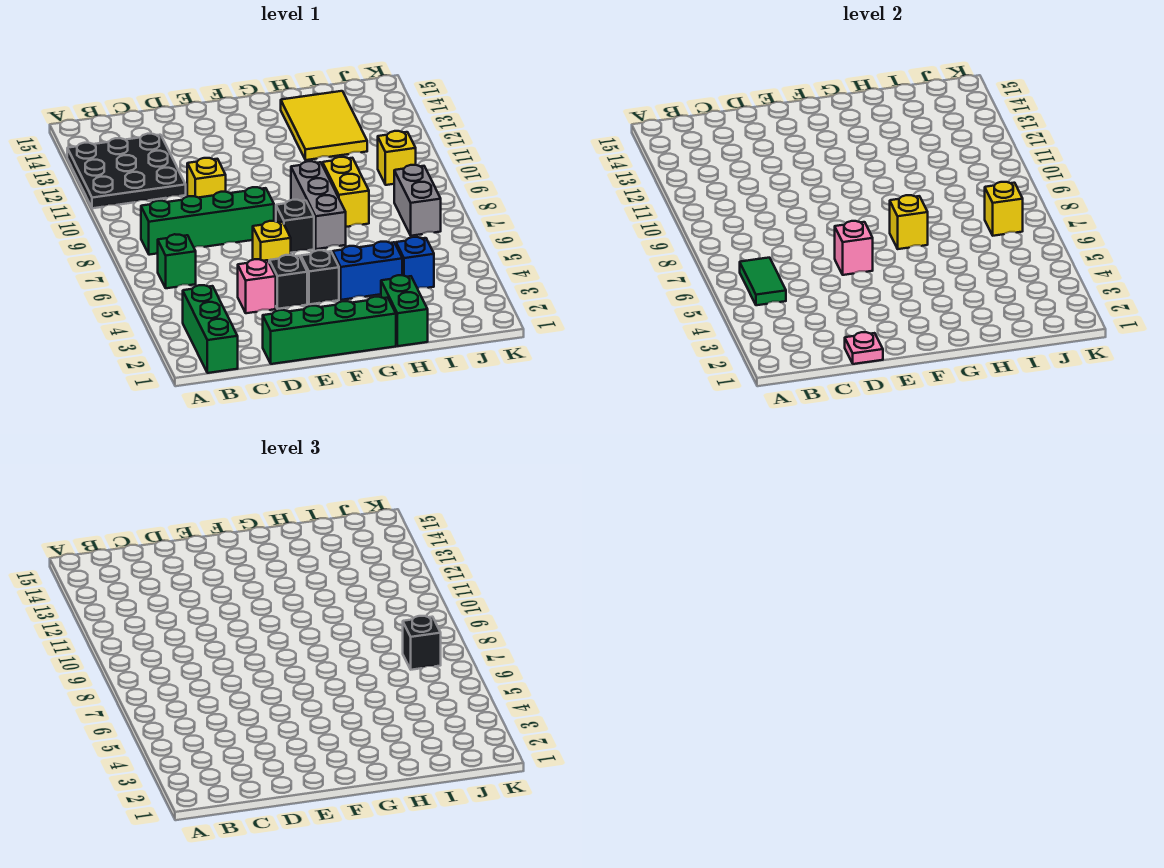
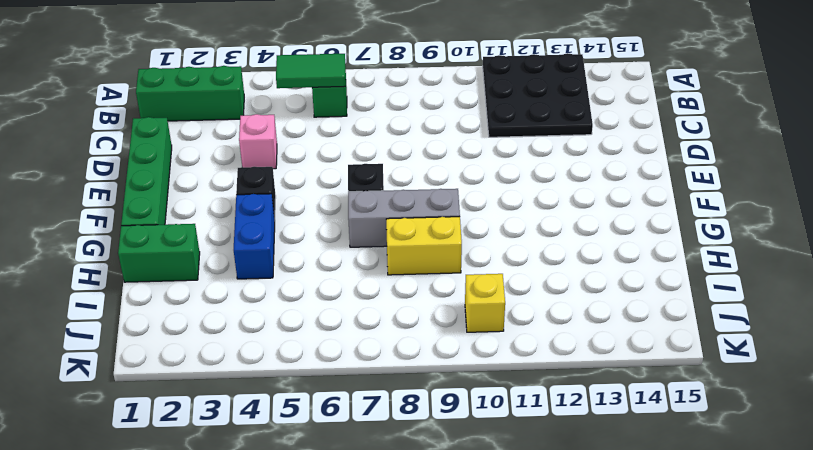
none -> green 1x4 brick [141,187,274,255]
none -> yellow 1x1 brick [187,158,226,198]
none -> black 1x1 brick [269,255,307,309]

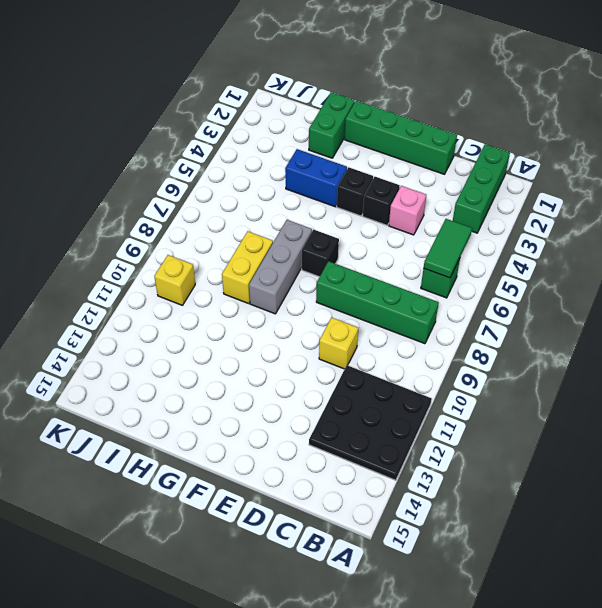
none -> yellow 1x1 brick [253,221,291,262]
none -> yellow 2x3 tile [281,91,367,160]
none -> blue 1x1 brick [396,237,434,288]

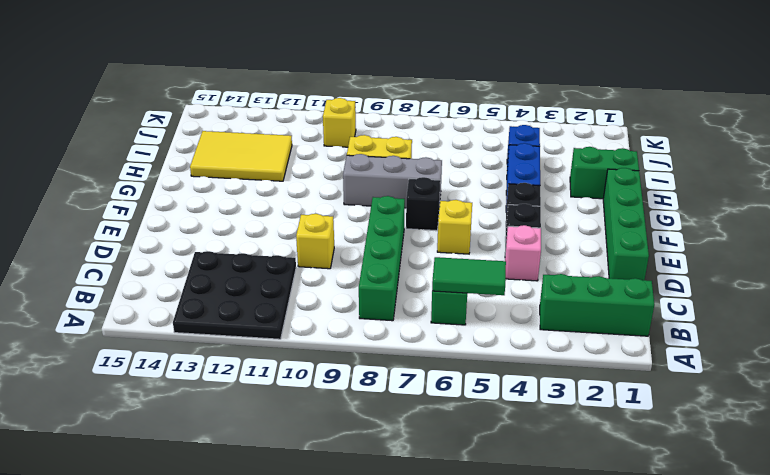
none -> grey 1x2 brick [394,165,441,236]
none -> pink 1x1 plate [845,332,883,364]
none -> pink 1x1 brick [835,221,873,275]

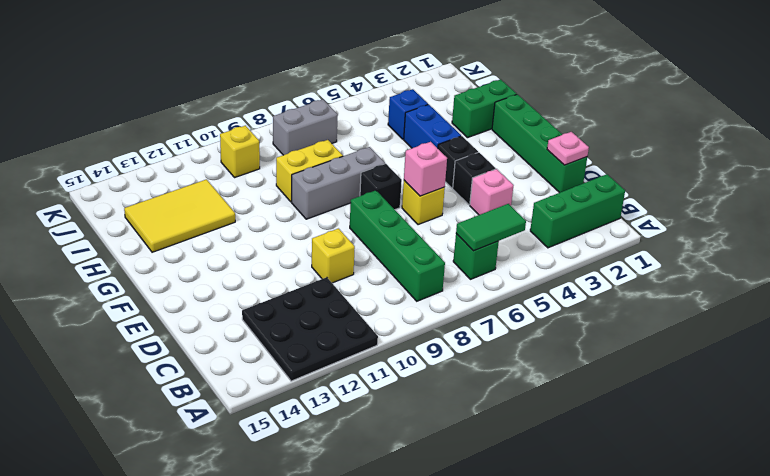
none -> yellow 1x1 brick [890,195,928,249]
none -> yellow 1x1 brick [985,182,1023,236]
none -> black 1x1 brick [403,616,441,670]

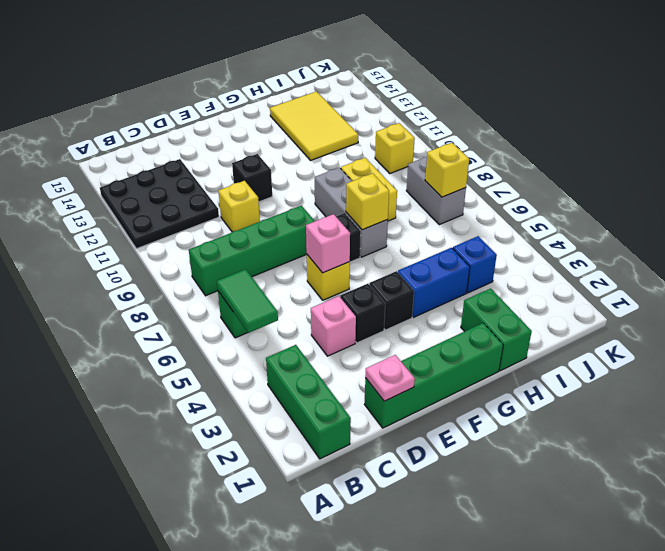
black 1x1 brick [232,154,272,202] -> black 1x1 brick moved to [403,616,441,670]

